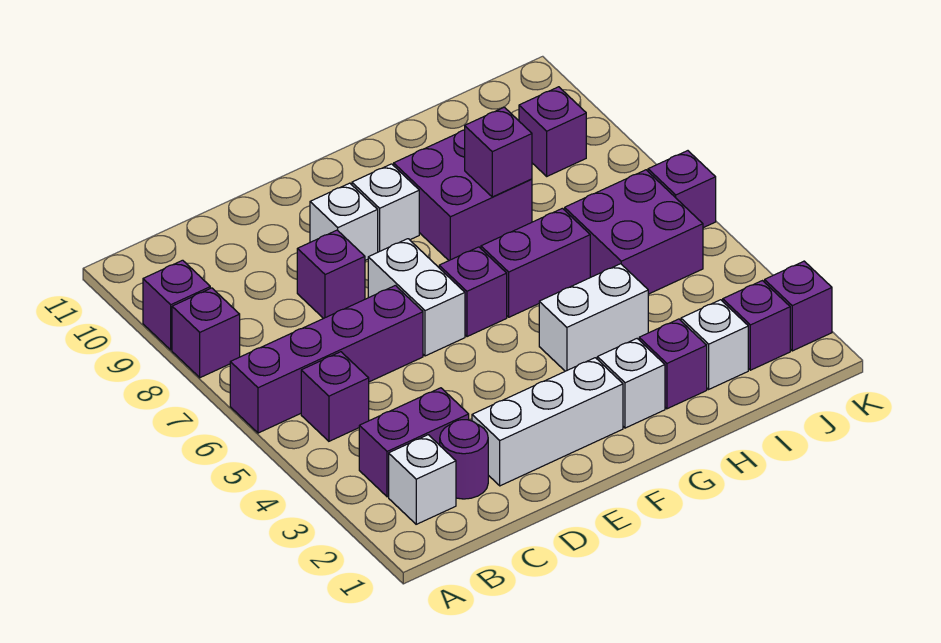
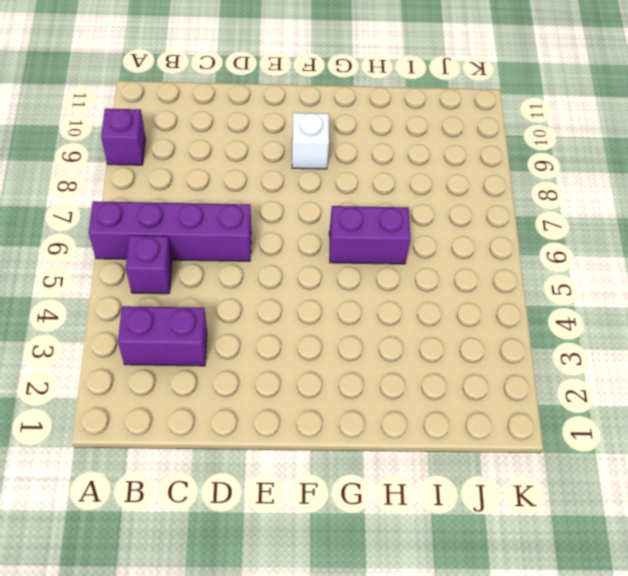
none -> purple 1x1 brick [172,288,240,378]
none -> white 1x1 brick [389,435,456,524]
none -> purple 1x1 round brick [440,420,488,499]

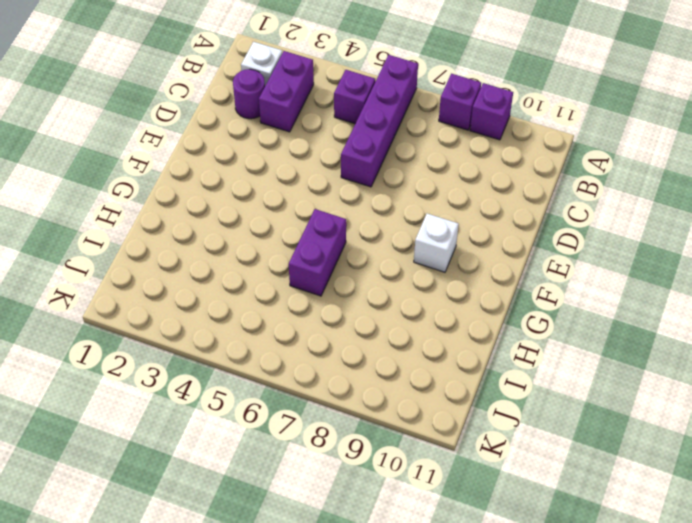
none -> white 1x3 brick [472,358,623,486]
none -> purple 1x1 brick [297,230,365,318]
none -> white 1x2 brick [368,239,465,356]

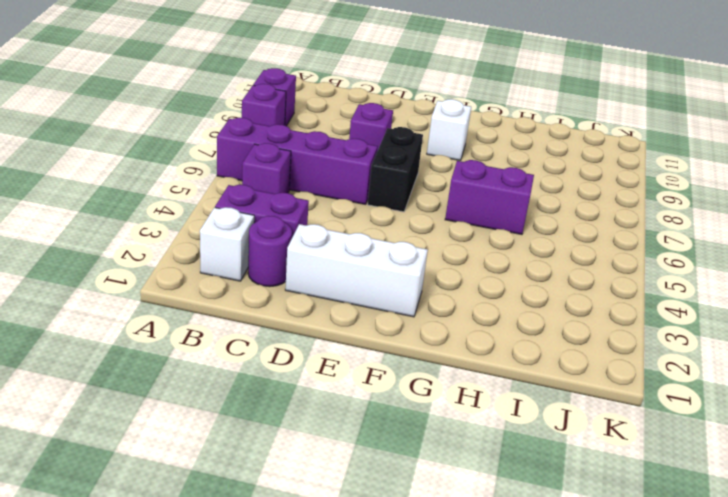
black 1x2 brick [368,127,423,212] -> white 1x2 brick [368,239,465,356]
none -> white 1x1 brick [310,183,378,260]
none -> purple 1x1 brick [439,247,507,337]
none -> white 1x1 brick [597,339,665,428]

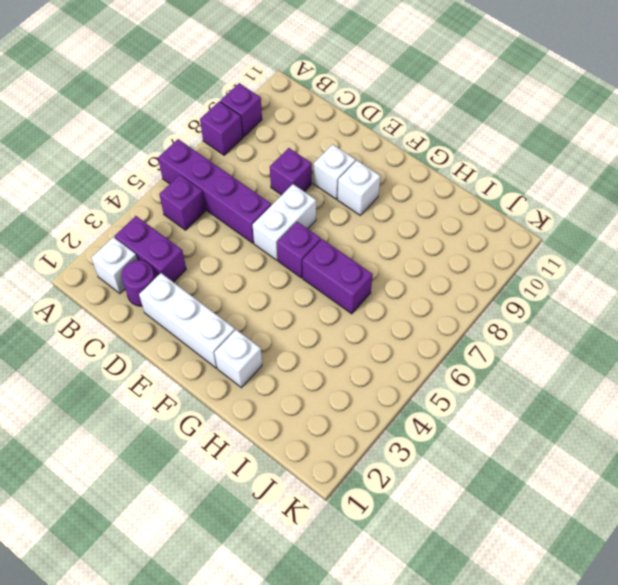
none -> white 1x2 brick [539,264,648,371]
none -> purple 2x2 brick [394,130,532,260]
none -> purple 1x1 brick [639,319,707,409]

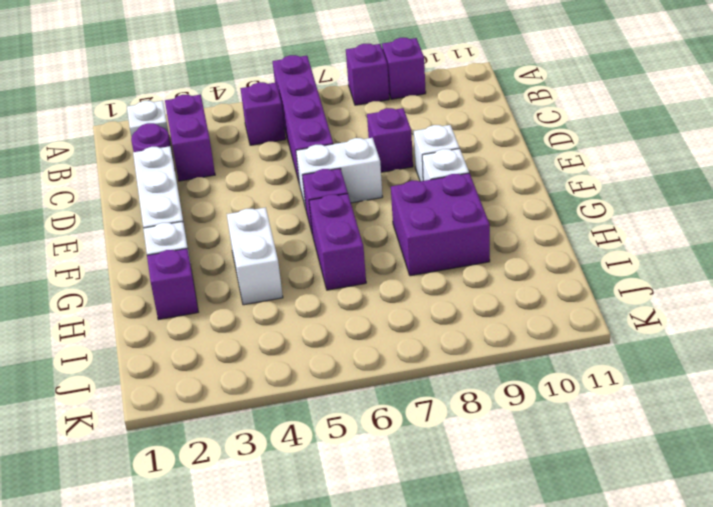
none -> white 1x1 brick [681,300,748,389]
none -> purple 2x2 brick [565,170,703,294]
none -> purple 1x1 brick [723,281,790,370]

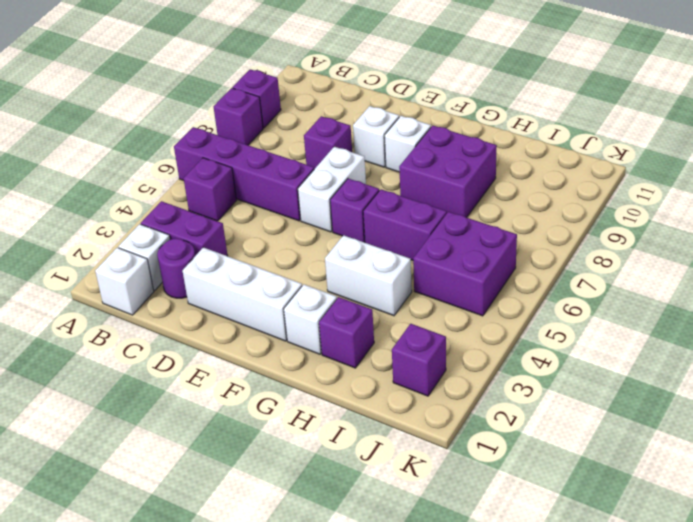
white 1x1 brick [95,248,154,315] -> white 1x1 brick moved to [681,300,748,389]
none -> purple 1x1 brick [519,87,586,176]
none -> purple 1x1 brick [765,261,832,351]
none -> purple 1x1 brick [648,151,716,228]

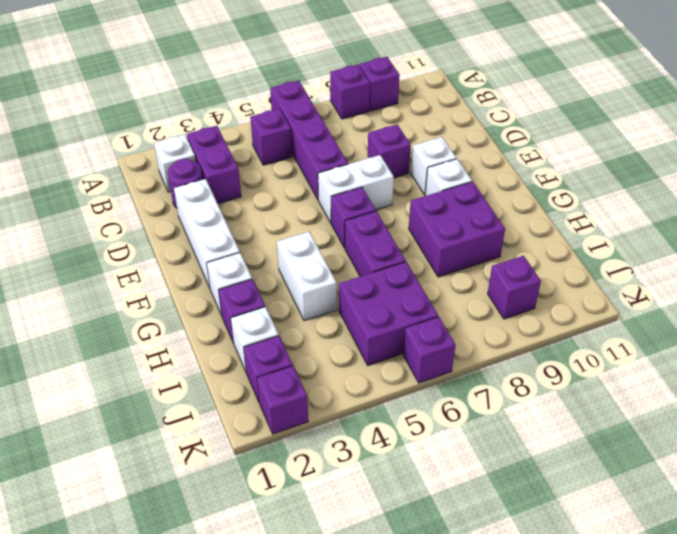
none -> purple 1x1 brick [465,107,532,197]

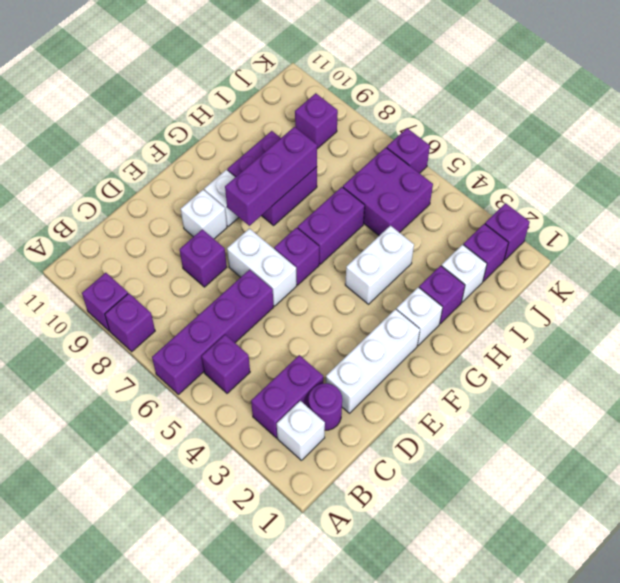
purple 1x3 brick [225,127,317,226] -> purple 1x1 brick [465,107,532,197]

